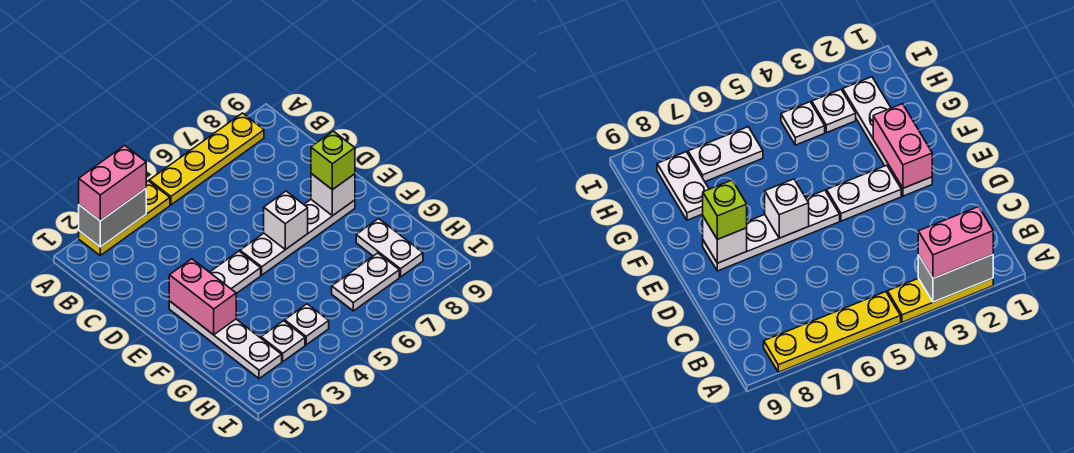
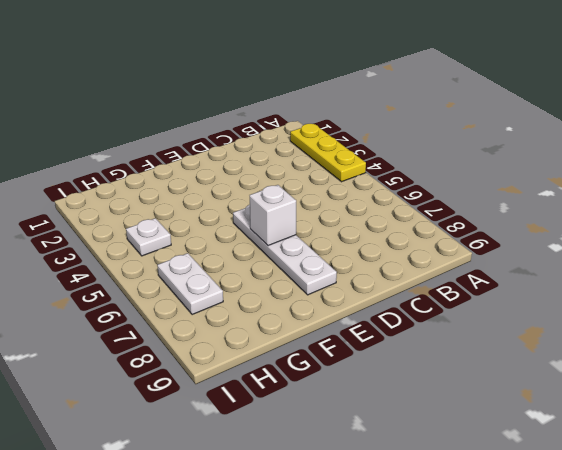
none -> yellow 1x4 plate [149,113,264,205]
none -> white 1x4 plate [169,301,282,379]
none -> white 1x2 plate [210,251,261,294]

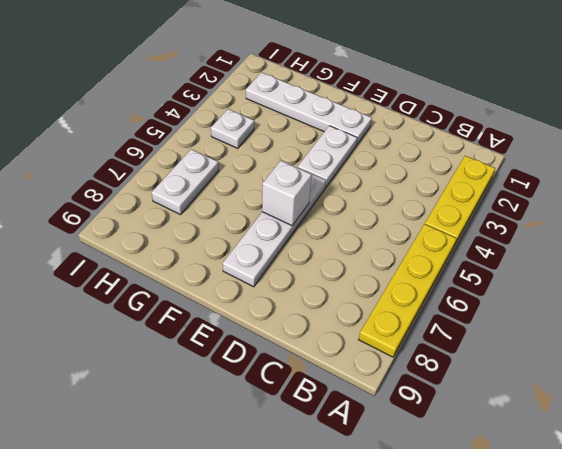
none -> white 1x2 plate [356,219,423,277]
none -> white 1x1 plate [261,321,305,362]
none -> grey 1x2 brick [79,189,146,247]

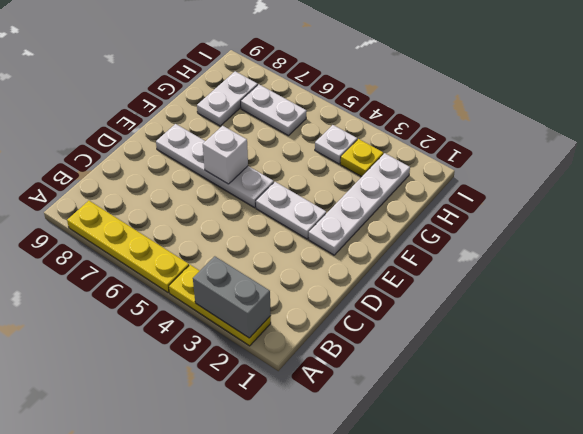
yellow 1x1 plate [340,139,383,177] -> white 1x1 plate [261,321,305,362]
none -> pink 1x2 brick [169,259,236,335]
none -> white 1x1 brick [311,174,355,216]
none -> pink 1x2 brick [79,145,146,221]

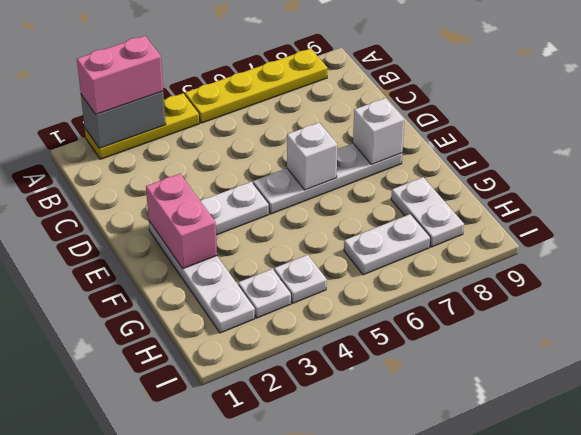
none -> lime 1x1 brick [311,131,355,190]

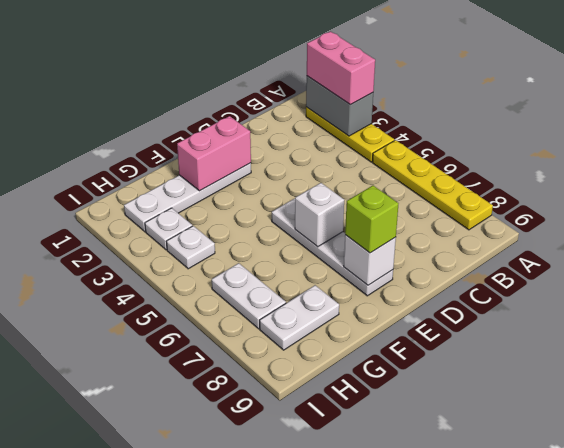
none -> white 1x2 plate [210,251,261,294]

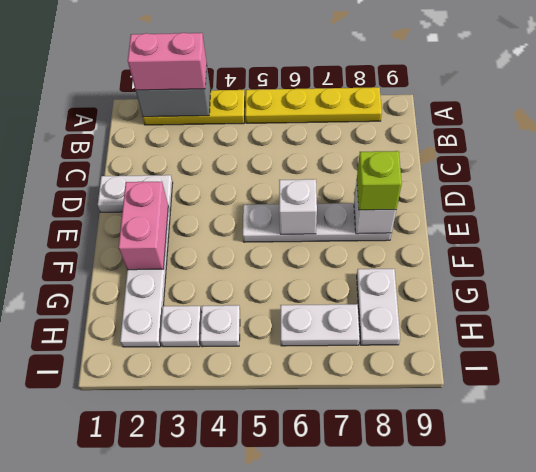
white 1x2 plate [98,175,173,212] -> white 1x2 plate moved to [210,251,261,294]

